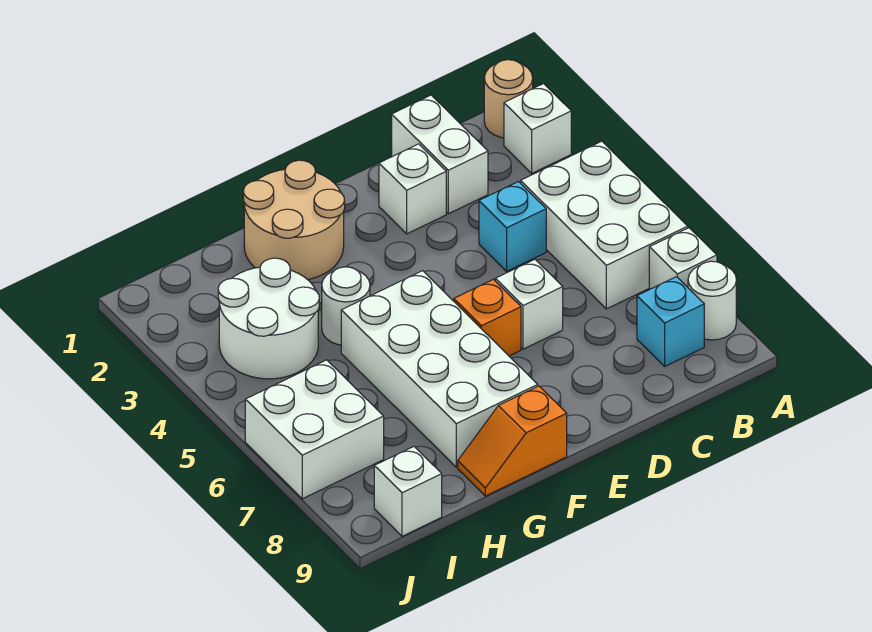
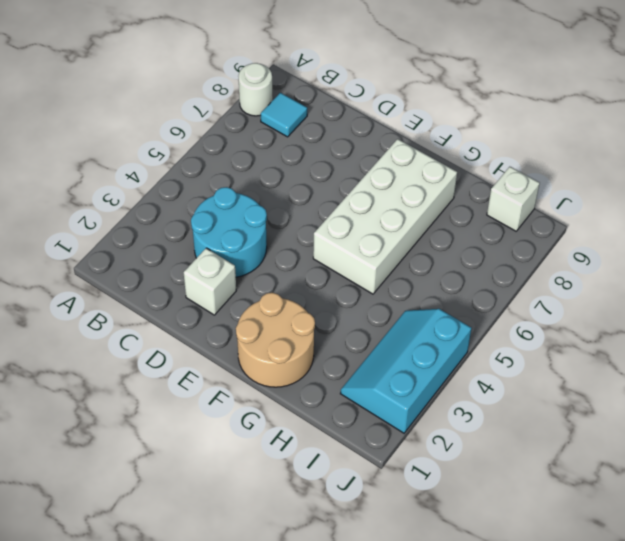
cyan 1x1 tile [261,93,307,137] -> cyan 1x1 brick [637,277,704,366]
cyan 2x2 round brick [191,187,267,277] -> cyan 1x1 brick [479,182,546,271]
cyan 2x3 slope [340,309,472,433] -> white 2x2 round brick [218,258,319,379]
none -> tan 1x1 round brick [484,60,533,138]
none -> white 1x1 brick [504,84,571,173]
none -> white 2x3 brick [521,141,688,309]

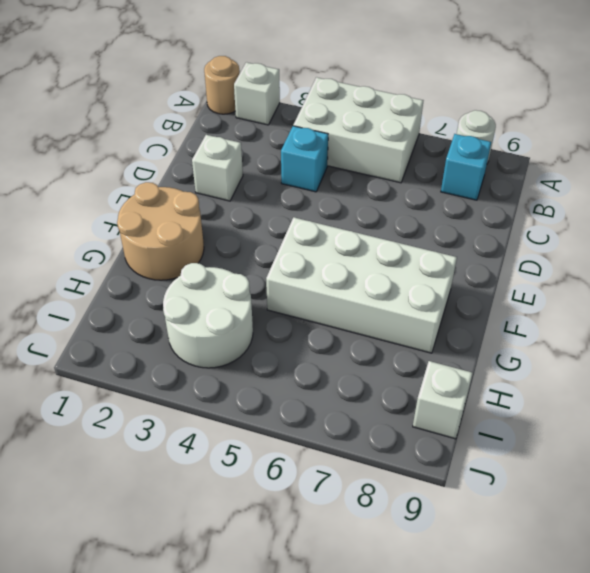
none -> white 1x1 brick [649,228,717,289]
none -> white 1x2 brick [392,95,488,214]
none -> white 1x1 brick [495,259,563,349]

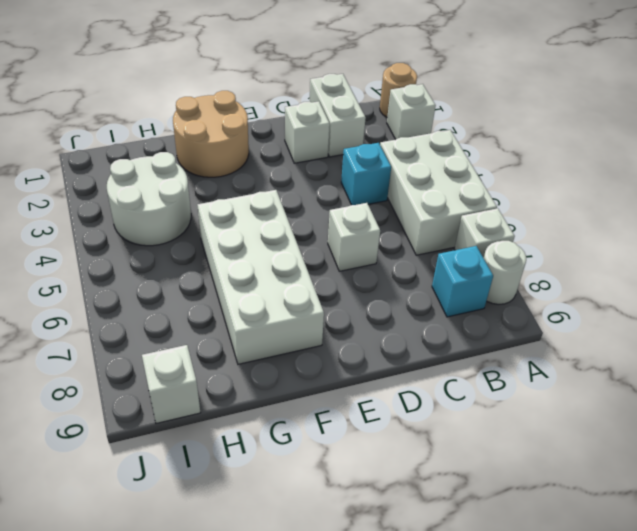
none -> orange 1x1 brick [454,279,521,356]
none -> orange 1x2 slope [458,386,567,496]
none -> white 1x1 round brick [322,267,370,345]

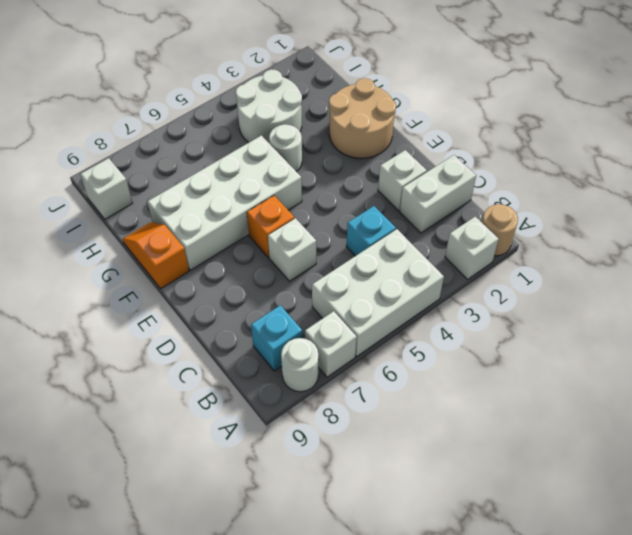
none -> white 2x2 brick [245,360,384,499]

